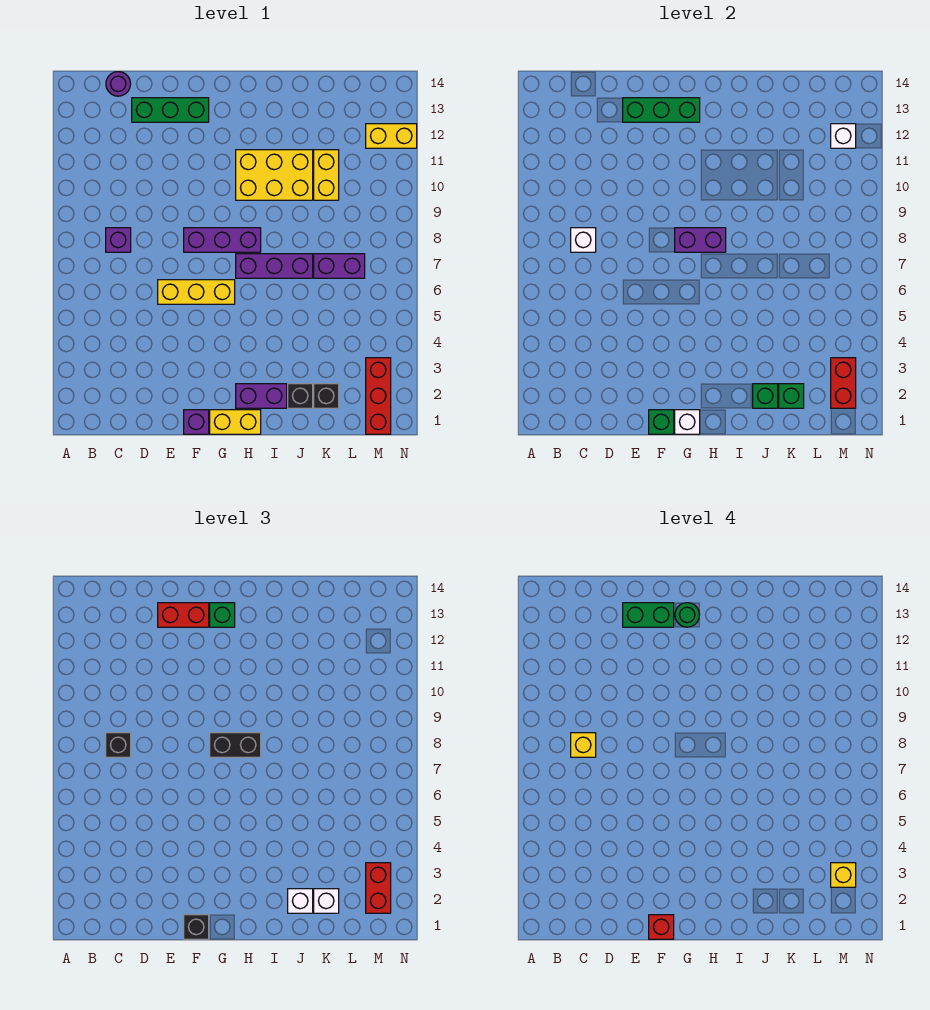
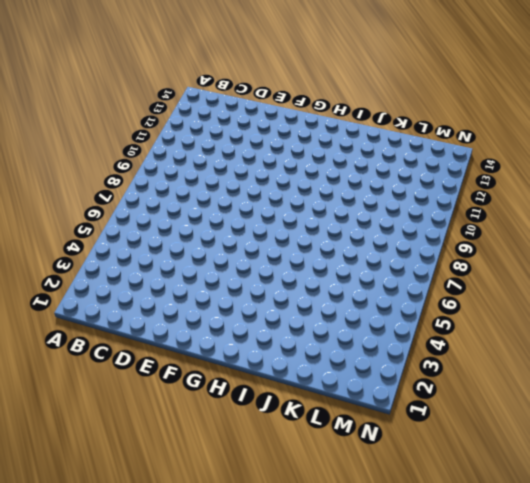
none -> purple 1x1 brick [106,228,131,252]
none -> purple 1x1 round brick [106,72,131,96]
none -> green 1x3 brick [132,98,209,122]
none -> yellow 1x3 brick [158,280,235,304]

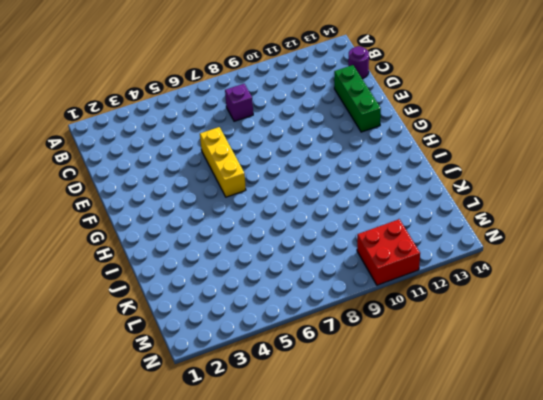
red 2x2 brick [357,219,420,285] -> none
none -> purple 1x1 brick [184,410,209,434]
none -> purple 1x3 brick [184,228,261,252]
none -> yellow 1x2 brick [210,410,261,434]
none -> purple 1x2 brick [236,384,287,408]

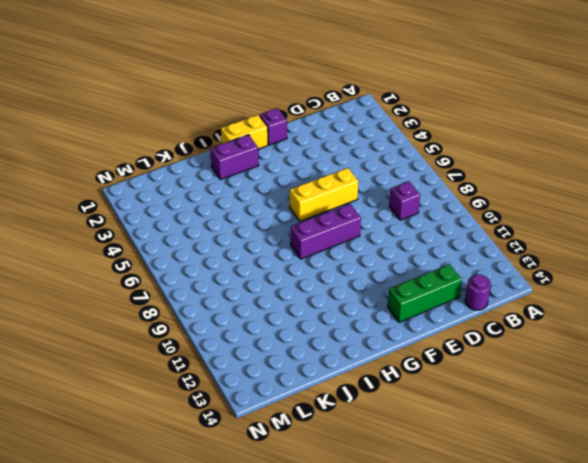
none -> purple 1x3 brick [236,254,313,278]
none -> yellow 2x3 brick [236,150,313,200]
none -> black 1x1 brick [288,384,313,408]
none -> black 1x1 brick [314,384,339,408]

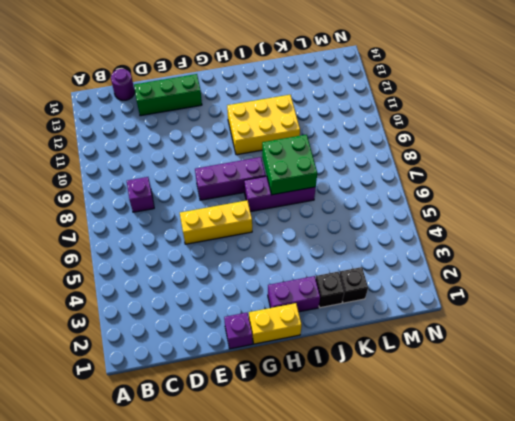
green 2x2 brick [262,135,317,195] -> none
none -> purple 1x2 brick [314,254,365,278]
none -> yellow 1x2 brick [314,150,339,200]
none -> red 1x3 brick [366,358,391,434]
none -> yellow 1x2 brick [366,124,417,148]

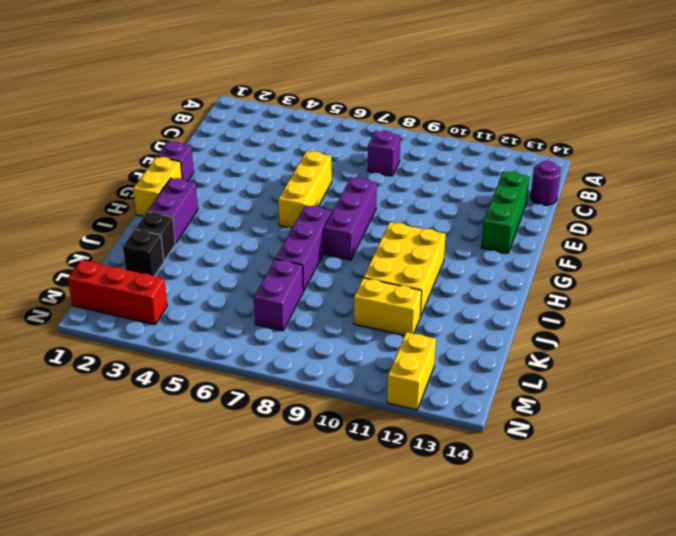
none -> white 1x1 brick [571,228,596,252]
none -> green 1x3 brick [623,98,700,122]
none -> green 1x1 brick [649,410,674,434]
none -> white 1x1 brick [675,410,700,434]

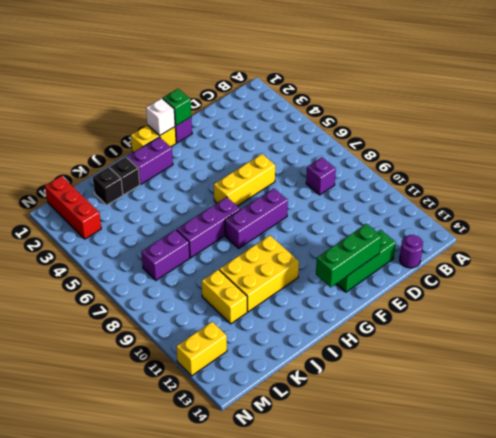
none -> white 1x1 brick [571,228,596,252]
none -> purple 1x2 brick [675,228,726,252]
none -> green 1x1 brick [753,384,778,408]
none -> green 1x1 brick [779,384,804,408]

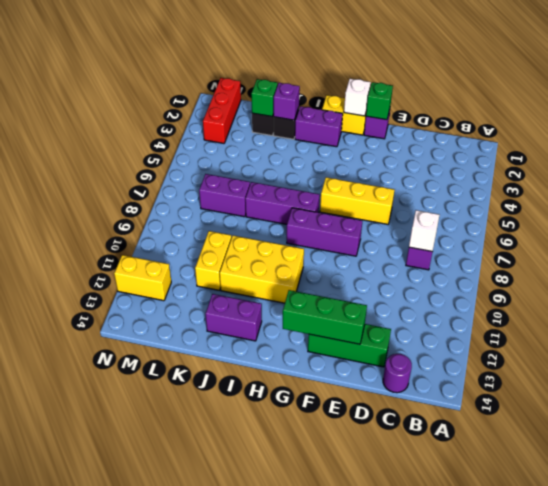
purple 1x2 brick [206,294,262,341] -> purple 1x2 brick moved to [675,228,726,252]
purple 1x1 brick [274,83,300,120] -> green 1x1 brick [753,384,778,408]
none -> red 1x2 brick [831,358,856,408]
none -> white 1x1 brick [831,124,856,148]
none -> black 1x1 brick [106,733,131,757]
none -> red 1x2 brick [158,603,209,627]

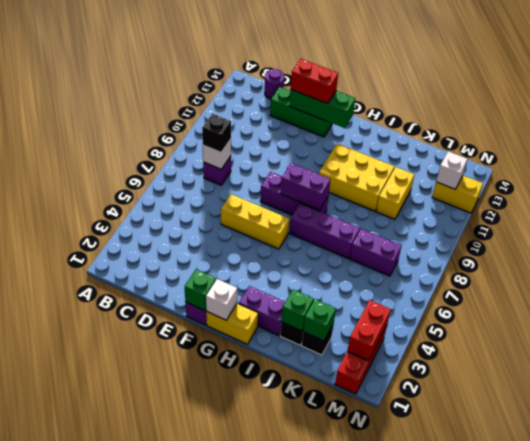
none -> black 1x1 brick [184,915,209,939]
none -> black 1x2 brick [210,733,261,757]
none -> green 1x1 brick [210,603,235,627]
none -> white 1x1 brick [288,889,313,913]

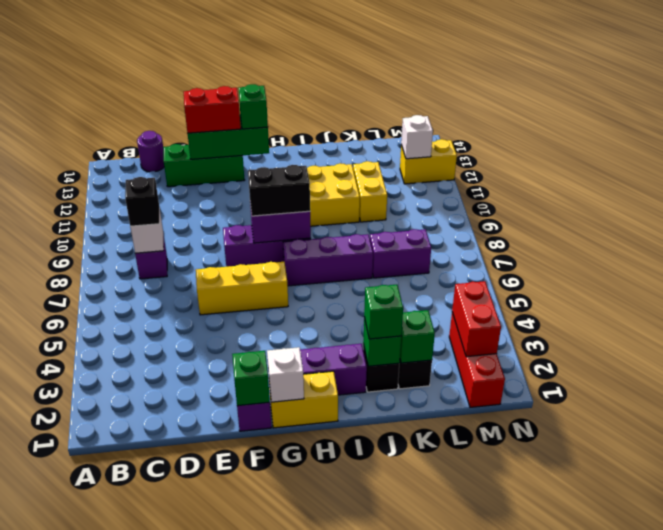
green 1x1 brick [364,285,403,339] -> white 1x1 brick [288,889,313,913]
none -> black 1x1 brick [184,915,209,939]
none -> white 1x1 brick [314,889,339,913]
none -> red 1x2 brick [366,863,391,913]
none -> yellow 1x1 brick [571,733,596,757]

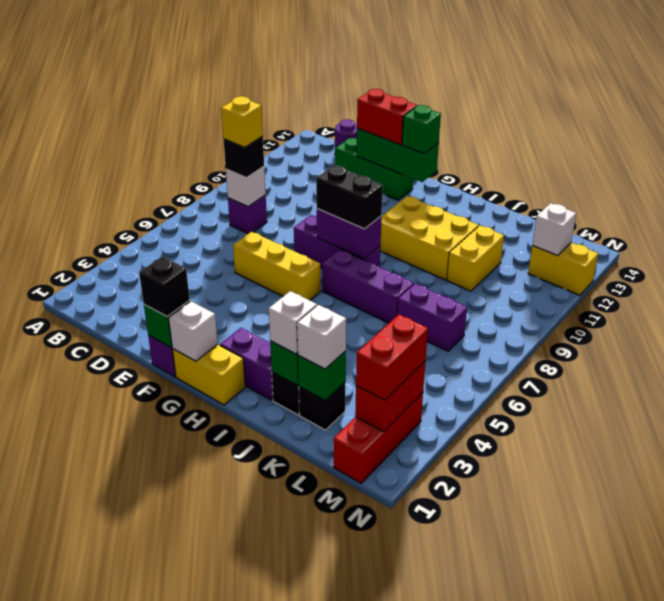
none -> green 1x2 brick [623,603,674,627]
none -> red 1x1 brick [649,915,674,939]
none -> green 1x1 round brick [675,603,700,627]
none -> yellow 1x1 brick [831,863,856,887]

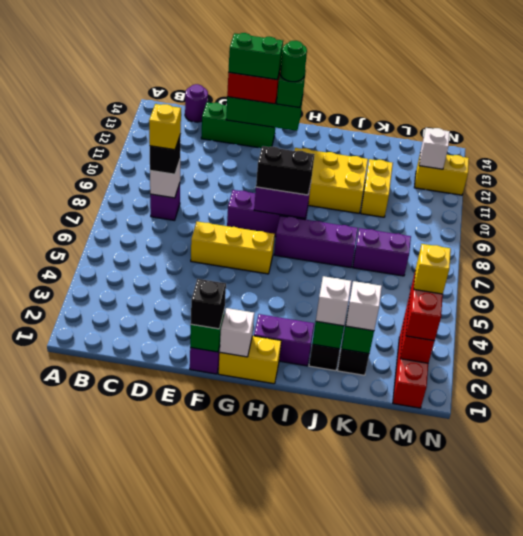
none -> red 1x1 brick [649,915,674,939]

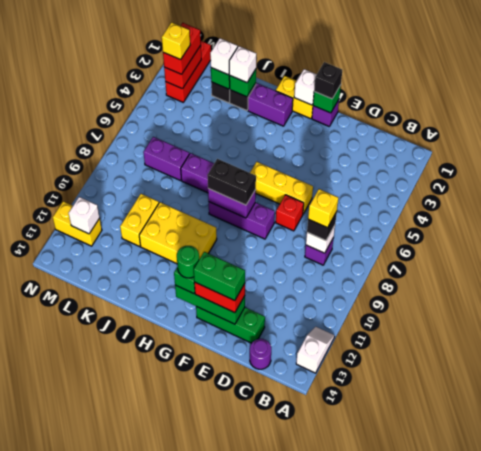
white 1x2 slope [296,327,335,373] -> none
red 1x1 brick [276,195,304,231] -> red 1x1 brick moved to [649,915,674,939]

